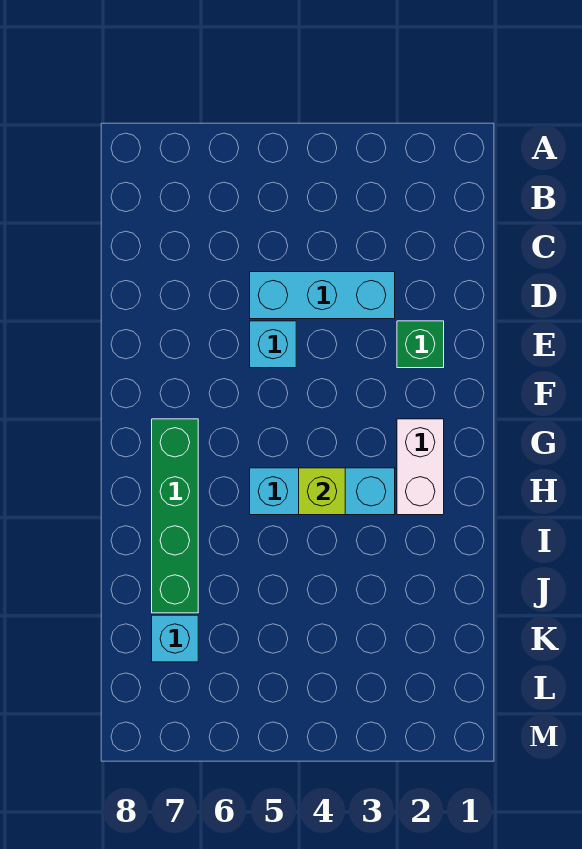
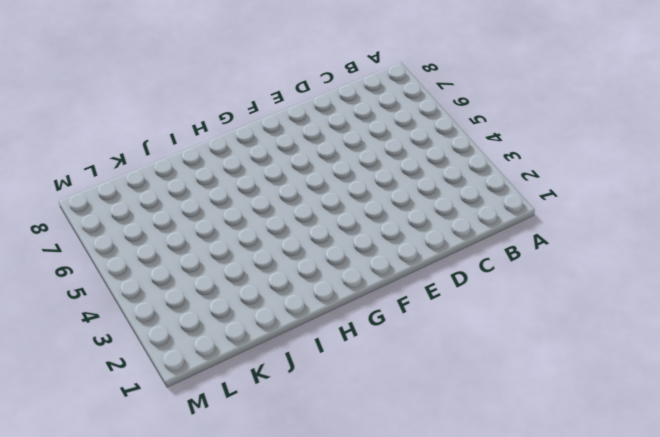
none -> cyan 1x3 brick [250,272,395,319]
none -> green 1x1 brick [397,321,444,368]

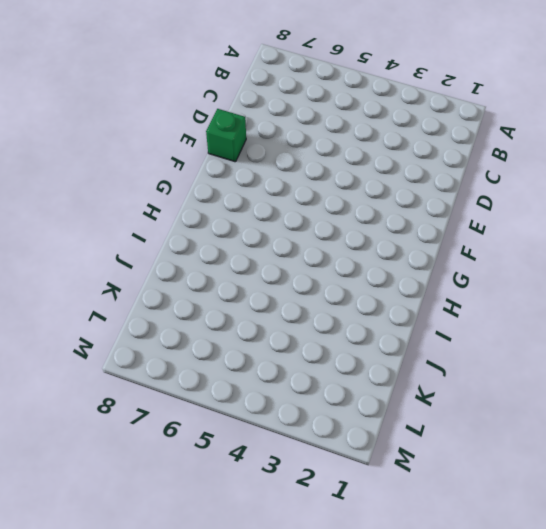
green 1x1 brick [206,109,246,162] -> green 1x1 brick moved to [397,321,444,368]
none -> cyan 1x3 brick [250,272,395,319]
none -> cyan 1x1 brick [250,321,296,368]

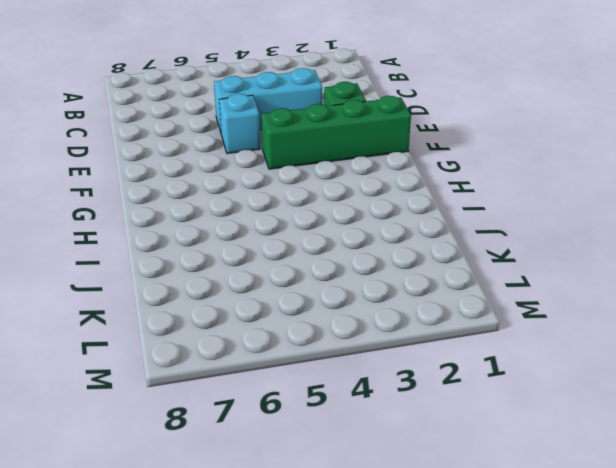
green 1x4 brick [261,96,411,169] -> green 1x4 brick turned to [152,419,198,613]
none -> white 1x2 brick [397,419,444,515]
none -> cyan 1x3 brick [250,468,395,515]

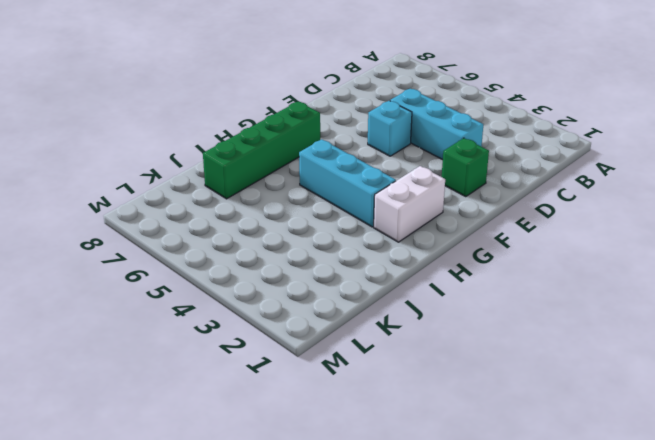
none -> cyan 1x1 brick [152,615,198,662]
none -> lime 1x1 brick [299,468,345,515]

